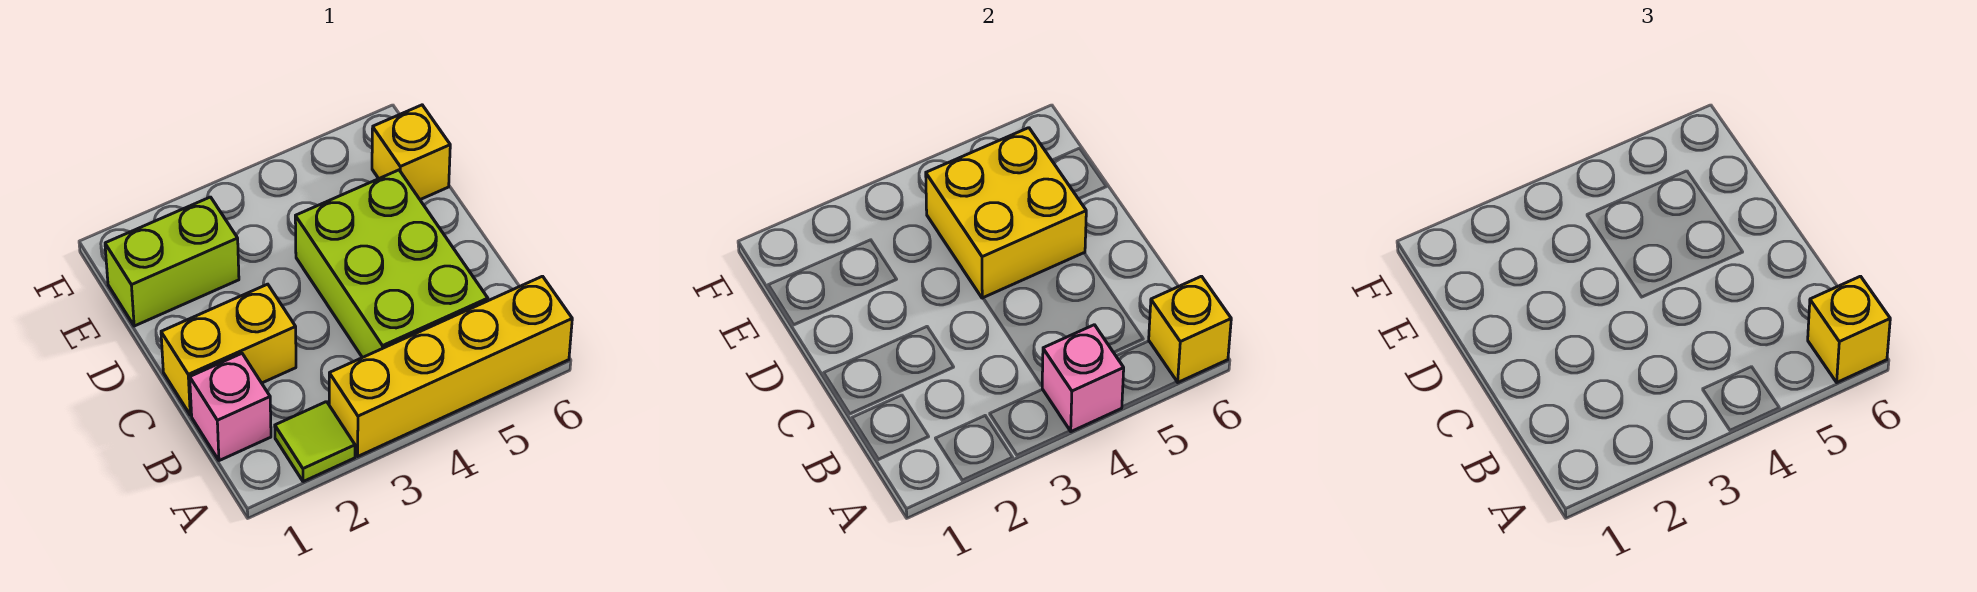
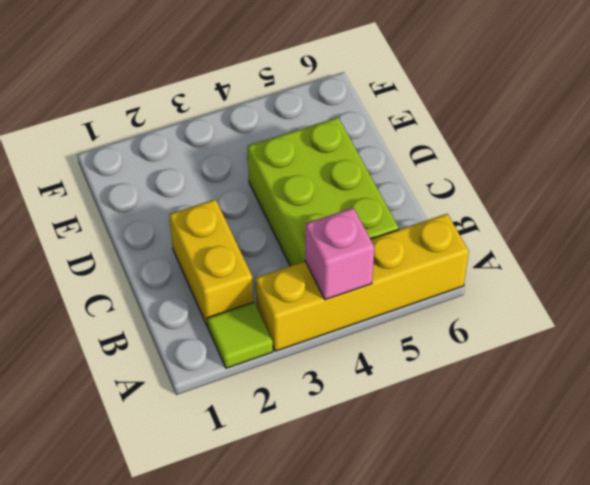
yellow 1x2 brick [169,199,253,327] -> yellow 1x2 brick turned to [161,284,296,415]
none -> pink 1x1 brick [190,353,271,461]
none -> lime 1x2 brick [105,197,239,326]

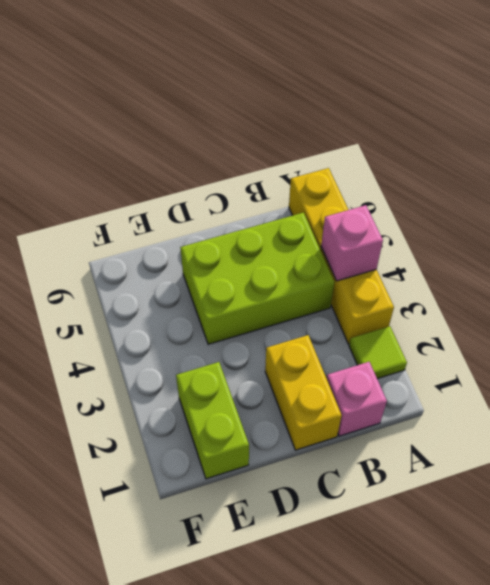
none -> yellow 1x1 brick [372,105,450,200]
none -> yellow 1x1 brick [1149,276,1231,382]

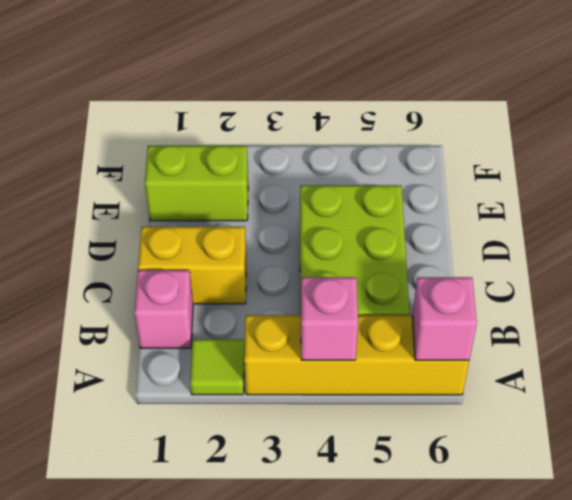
pink 1x1 brick [412,277,477,360] -> yellow 1x1 brick [1149,276,1231,382]
none -> yellow 1x1 brick [372,105,450,200]
none -> yellow 2x2 brick [926,128,1086,298]

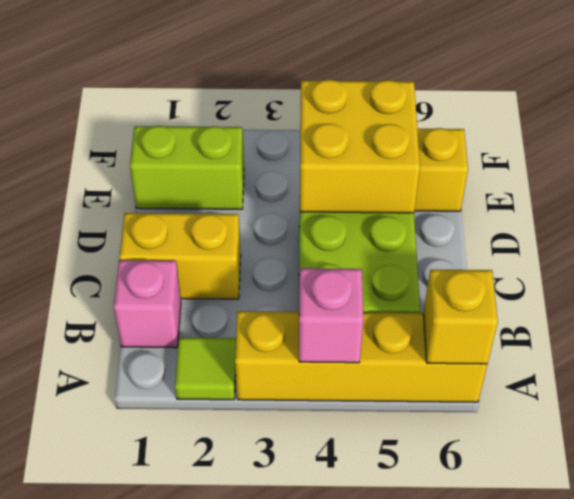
none -> yellow 1x1 brick [1808,276,1890,382]

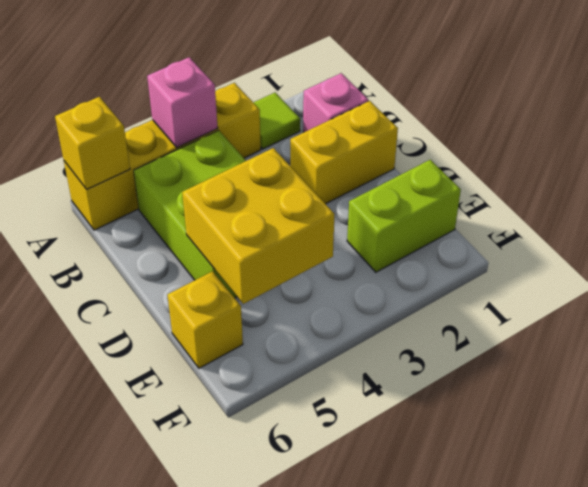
none -> yellow 1x1 brick [1808,276,1890,382]

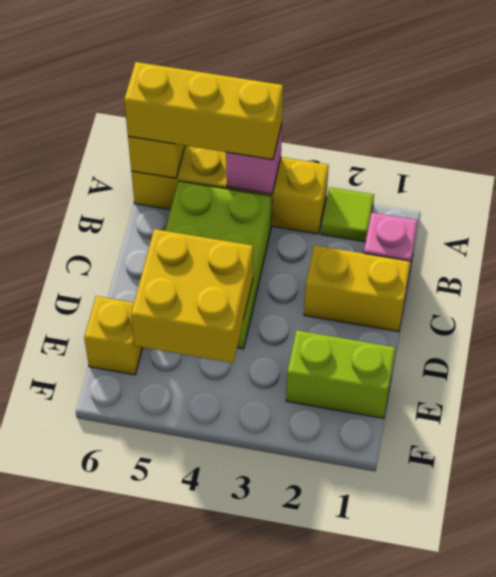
yellow 1x3 brick [124,62,283,160] -> yellow 1x1 brick [1808,276,1890,382]

